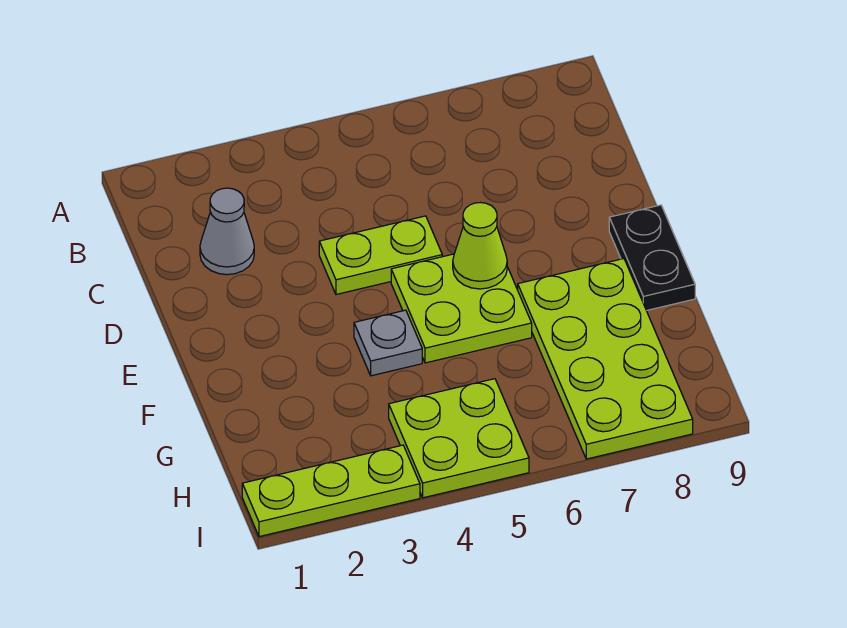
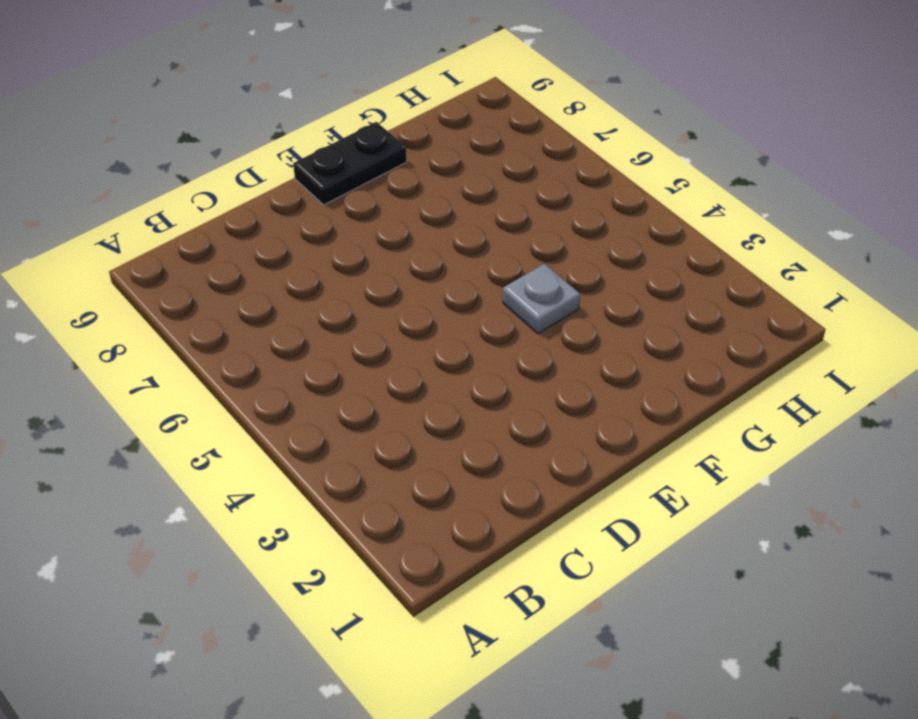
none -> grey 1x1 cone [200,188,254,275]
none -> lime 1x2 plate [319,216,442,294]

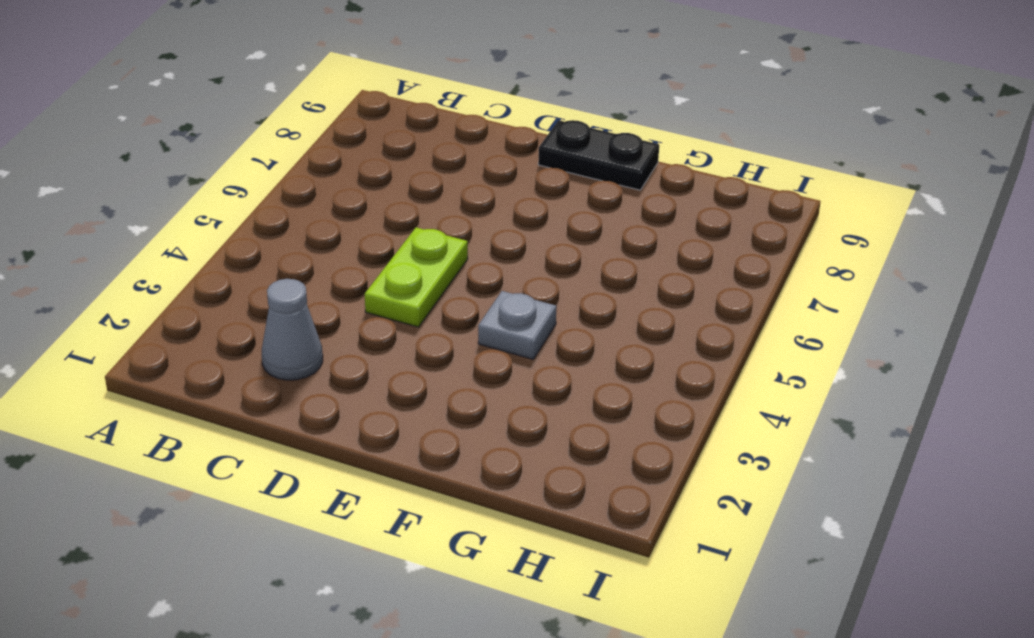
none -> lime 2x2 plate [391,254,532,363]
none -> lime 2x4 plate [518,259,693,459]

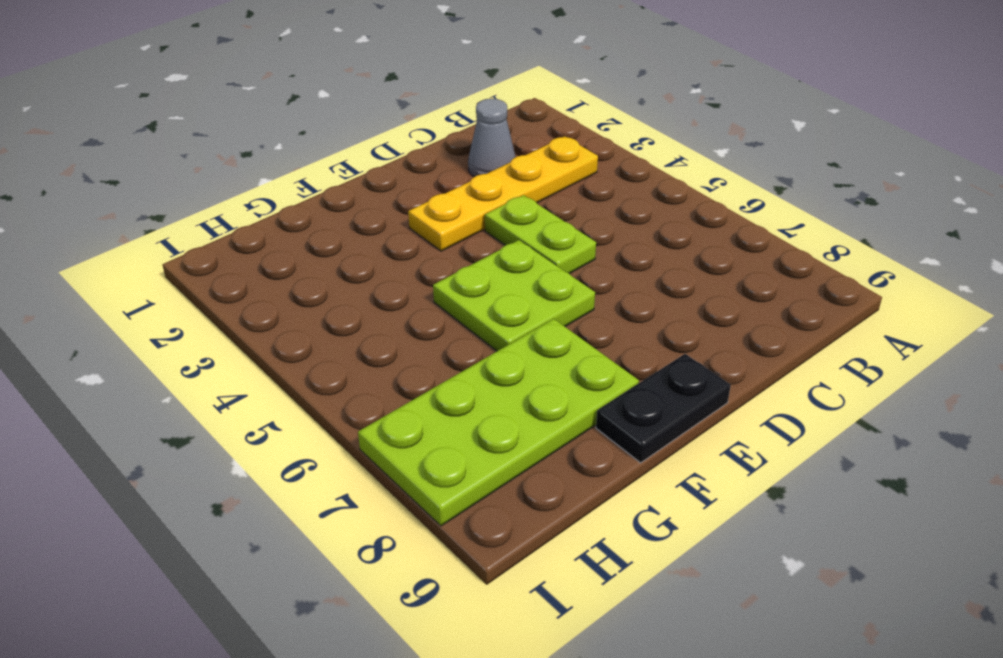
yellow 1x4 plate [408,136,598,251] -> none
none -> grey 1x1 plate [354,310,422,376]
none -> lime 2x2 plate [389,379,529,498]

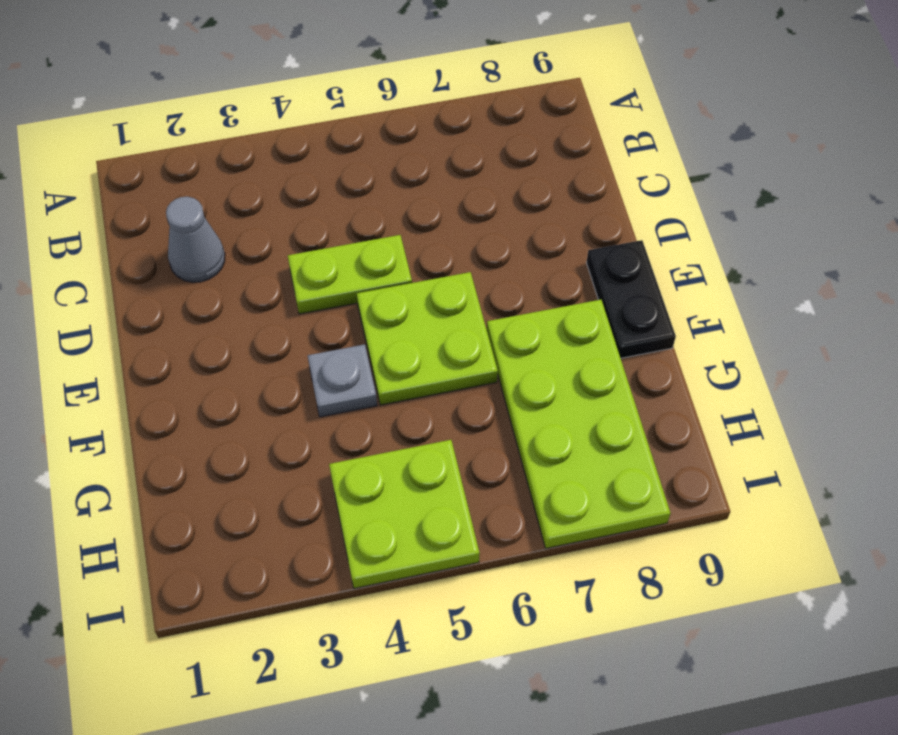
none -> lime 1x3 plate [242,445,420,537]
none -> lime 1x1 cone [453,202,507,289]

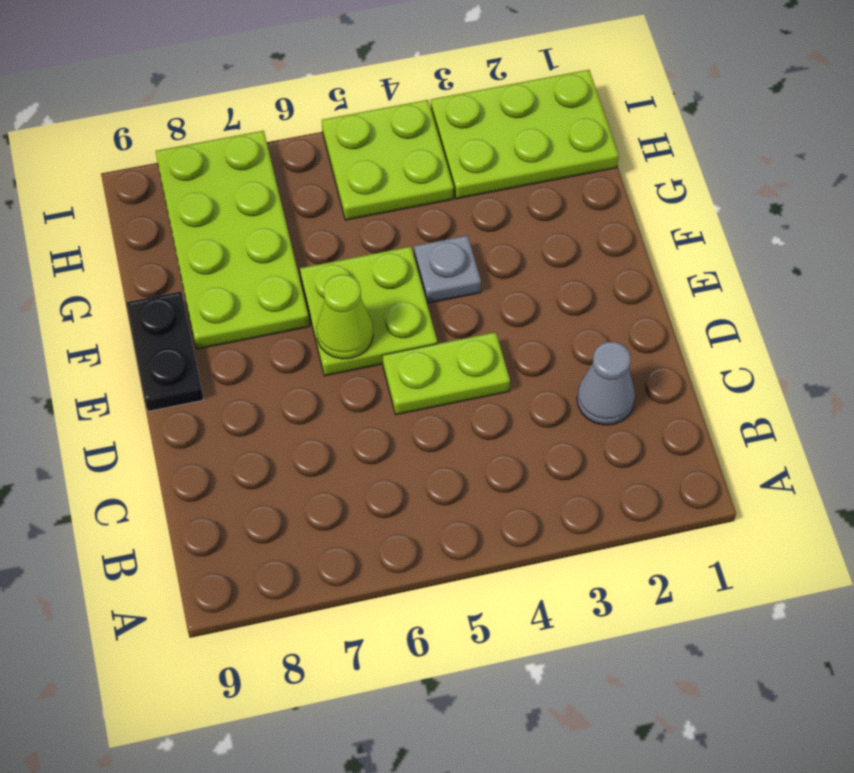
lime 2x3 plate [431,70,619,199] -> lime 1x3 plate [242,445,420,537]

